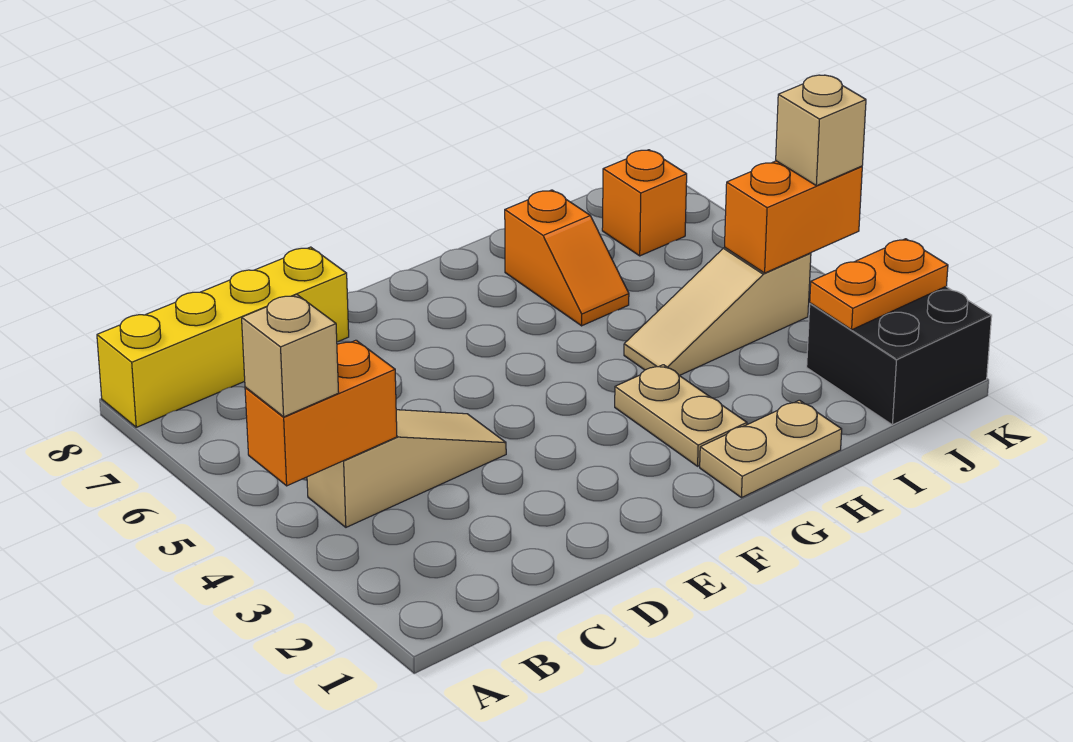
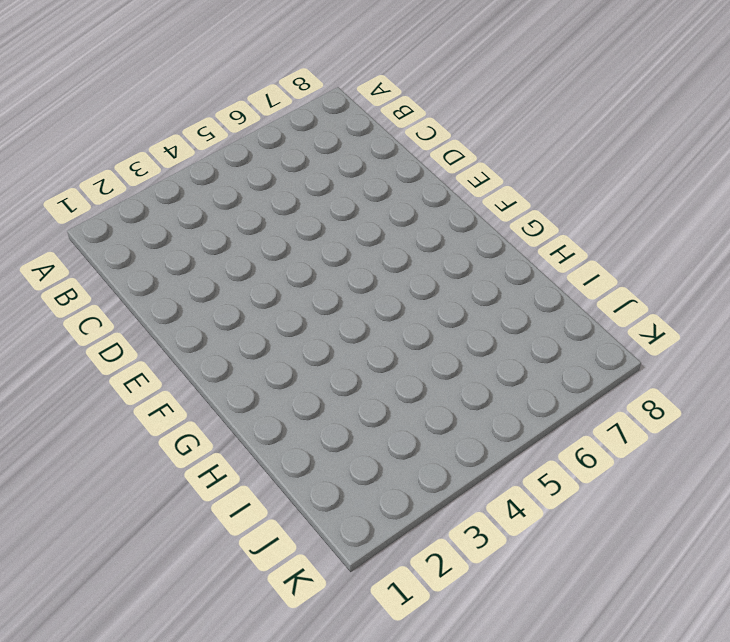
none -> yellow 1x4 brick [97,247,349,427]
none -> tan 1x3 slope [307,410,506,527]
none -> tan 1x2 plate [700,400,842,498]

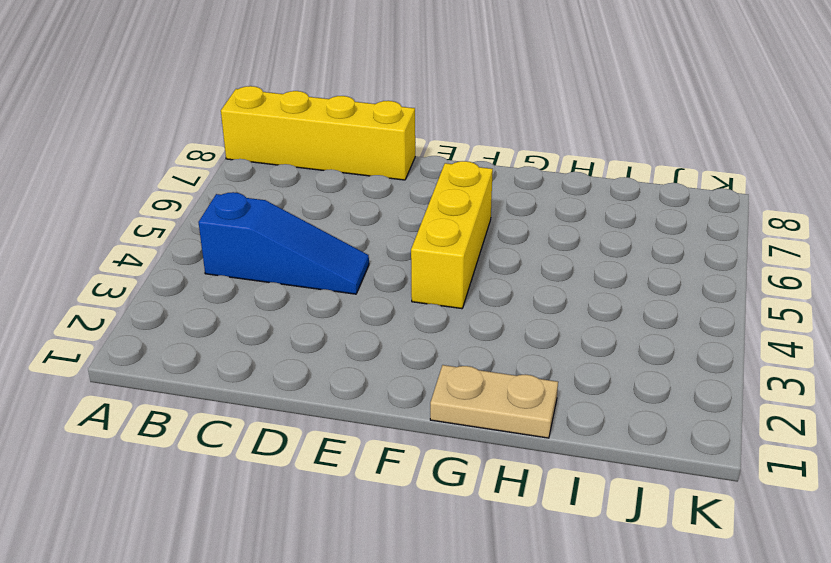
blue 1x3 slope [198,192,369,294] -> tan 1x3 slope [307,410,506,527]
yellow 1x3 brick [411,161,493,309] -> none
none -> tan 1x2 plate [615,365,747,466]
none -> tan 1x3 slope [624,248,811,376]
none -> orange 1x2 slope [505,190,629,326]

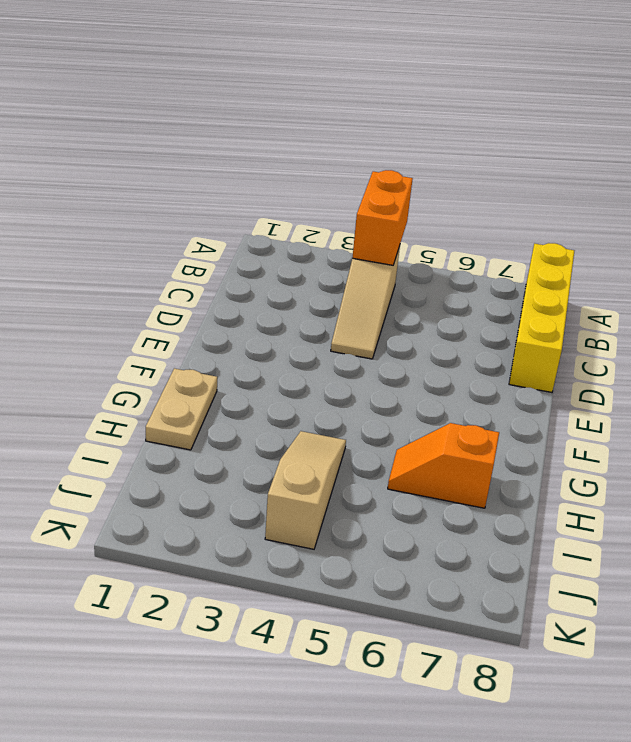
none -> tan 1x2 plate [615,365,747,466]
none -> black 2x2 brick [807,287,992,425]
none -> orange 1x1 brick [602,150,687,256]

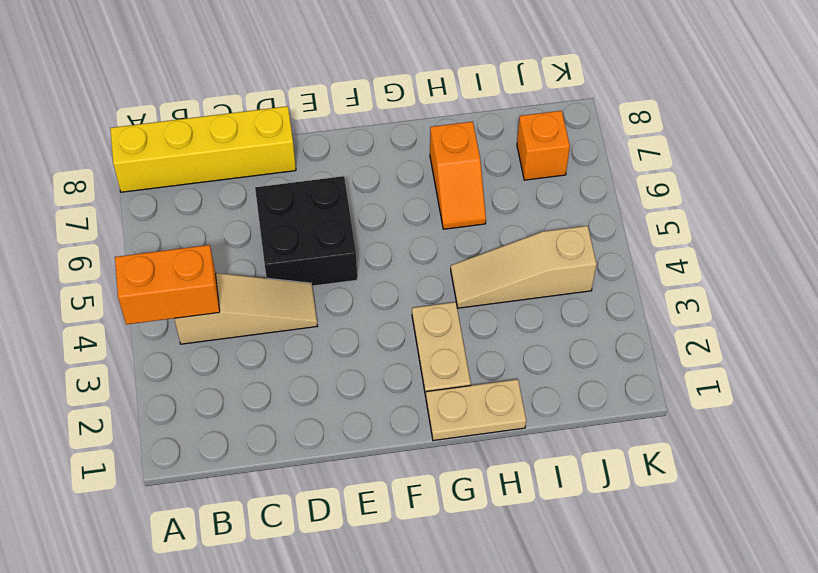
black 2x2 brick [255,176,357,286] -> black 2x2 brick moved to [807,287,992,425]
none -> orange 1x2 plate [810,239,948,330]
none -> orange 1x2 brick [725,161,862,273]
none -> tan 1x1 brick [242,294,339,417]

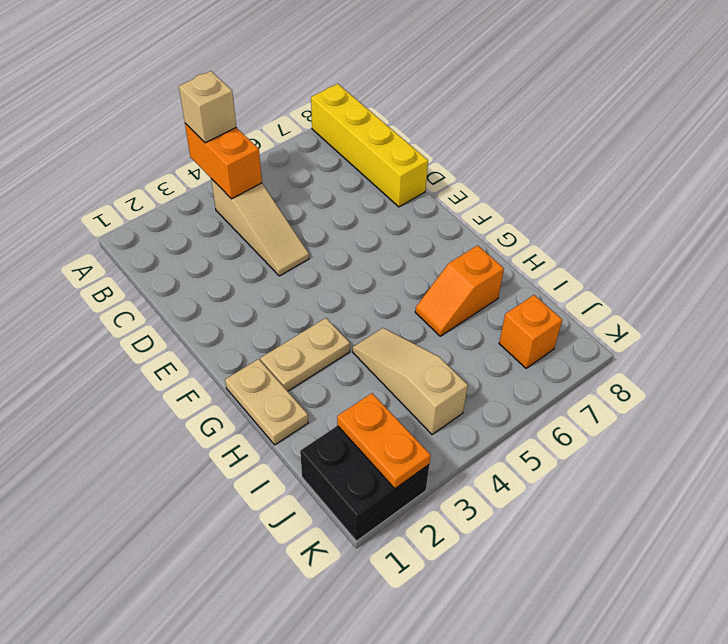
none -> orange 1x2 brick [725,161,862,273]
none -> tan 1x1 brick [776,75,866,186]

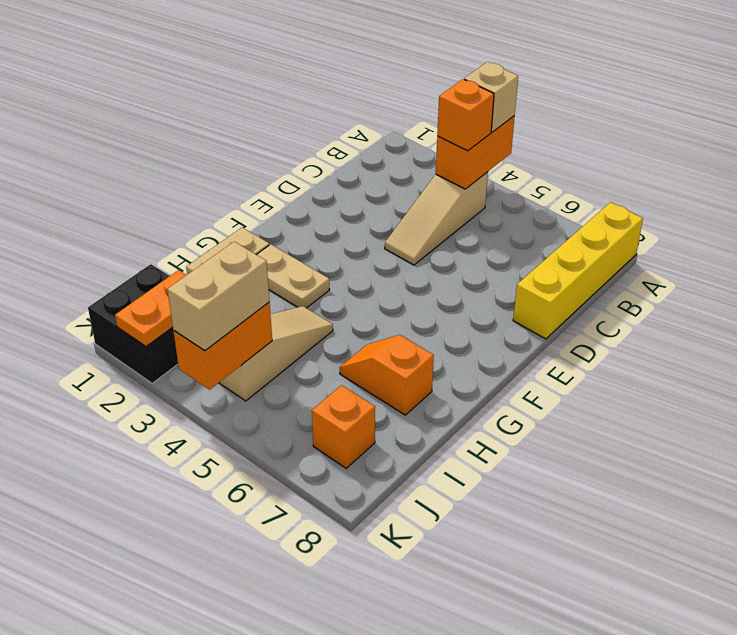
orange 1x1 brick [437,79,494,151] -> none
tan 1x2 brick [167,242,270,351] -> tan 1x1 brick [776,75,866,186]

